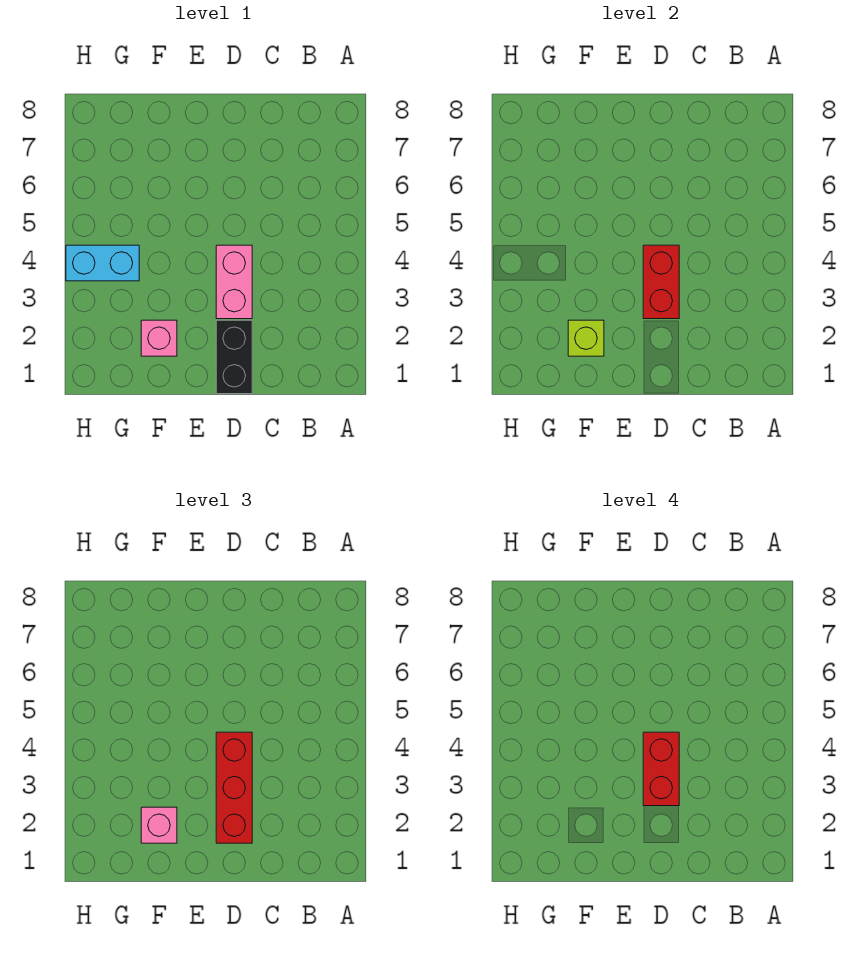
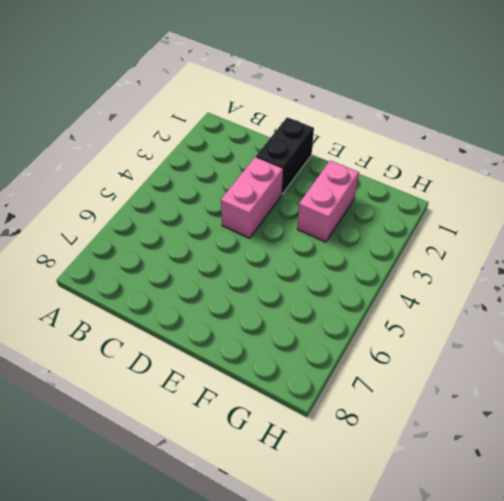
pink 1x2 brick [297,161,359,242] -> pink 1x1 brick [141,320,177,356]
none -> cyan 1x2 brick [66,245,139,281]
none -> red 1x2 brick [643,245,679,319]

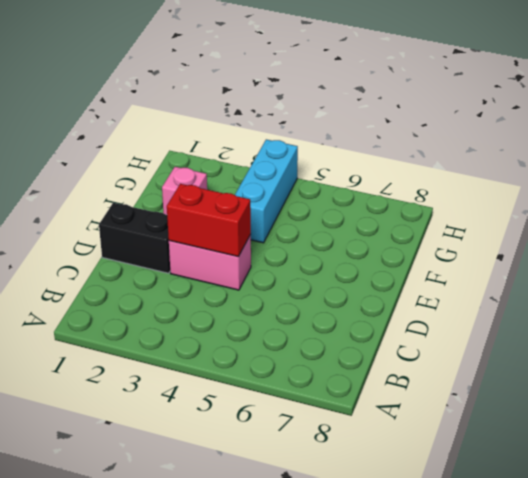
cyan 1x3 brick [235,140,298,243] -> cyan 1x2 brick [66,245,139,281]
none -> lime 1x1 brick [568,320,604,356]
none -> red 1x3 brick [216,732,252,843]

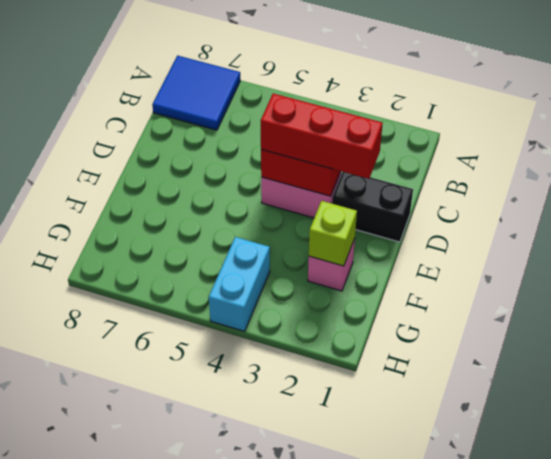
blue 2x2 tile [152,56,240,130] -> none
none -> pink 1x1 brick [141,807,177,843]
none -> red 1x2 brick [643,732,679,806]

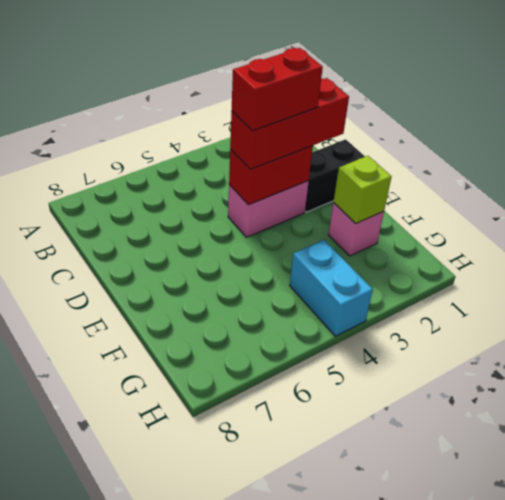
none -> pink 1x1 brick [141,807,177,843]

